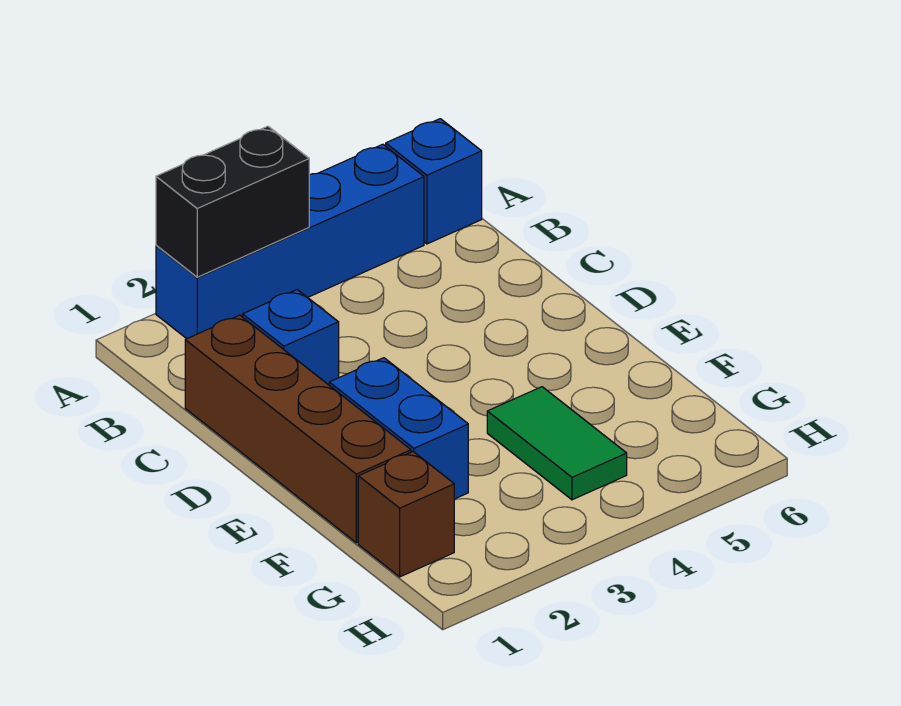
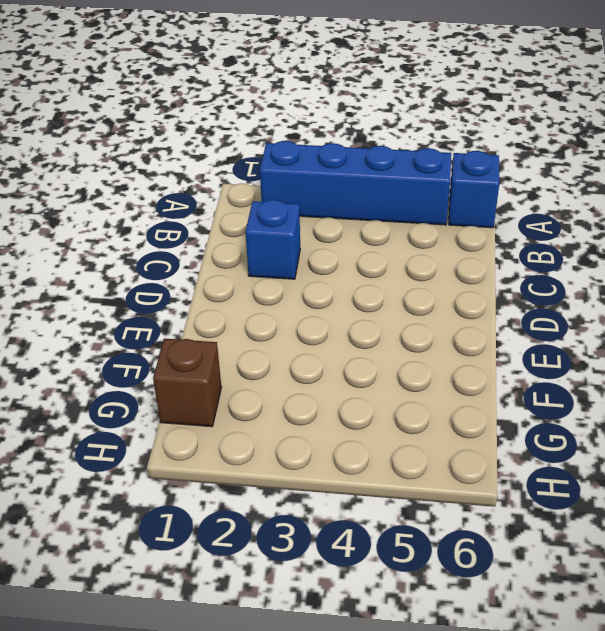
none -> brown 1x4 brick [185,315,411,543]
none -> blue 1x2 brick [329,358,468,499]

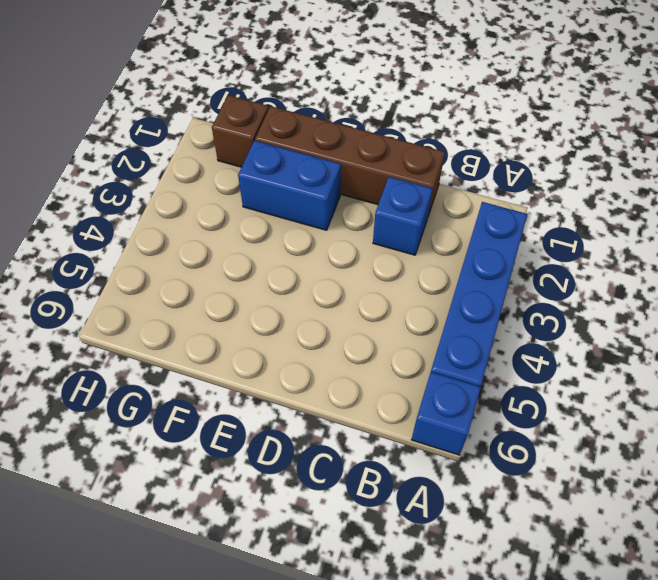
none -> green 1x2 tile [487,387,627,500]
none -> black 1x2 brick [156,126,309,277]

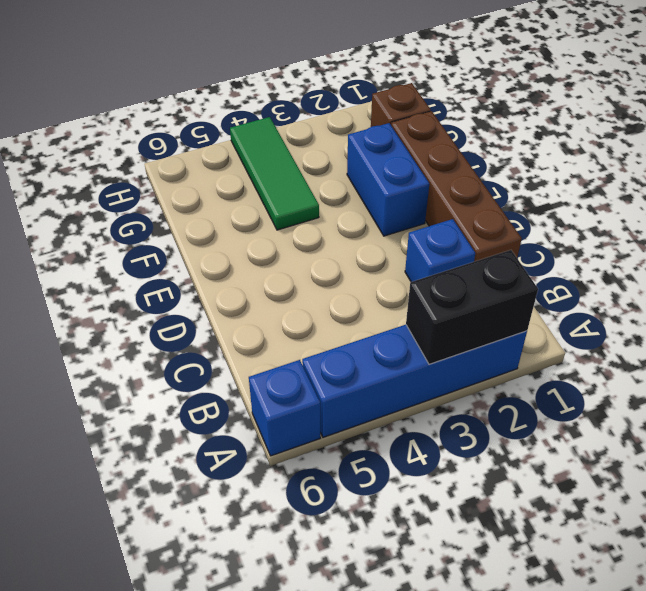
green 1x3 tile [230,117,319,230] -> green 1x2 tile [487,387,627,500]

